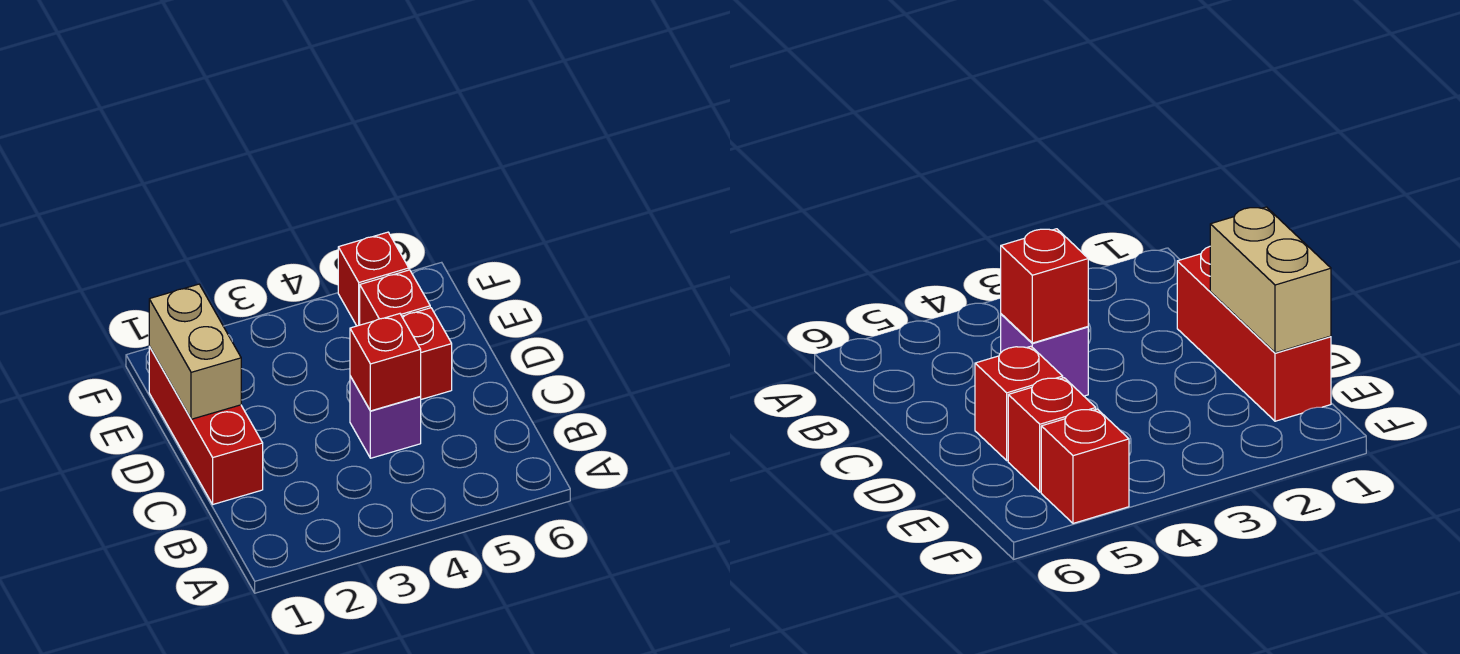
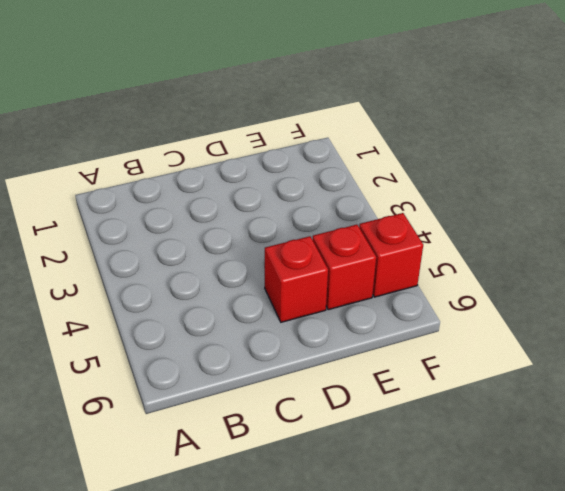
none -> red 1x3 brick [149,346,263,504]
none -> purple 1x1 brick [350,376,421,458]

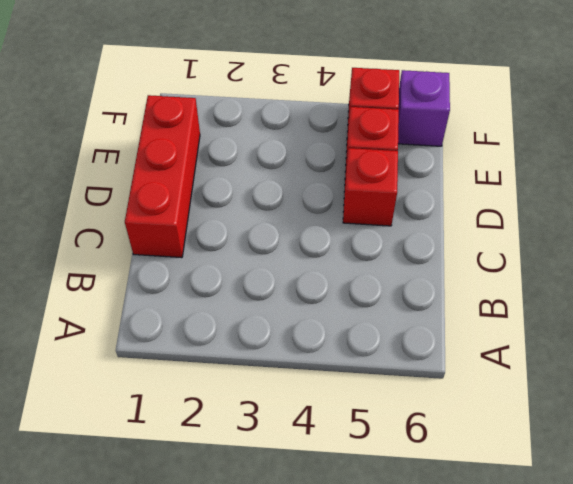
purple 1x1 brick [398,70,450,146] -> purple 1x1 brick moved to [350,376,421,458]
none -> red 1x1 brick [350,314,421,411]
none -> tan 1x2 brick [149,284,241,419]

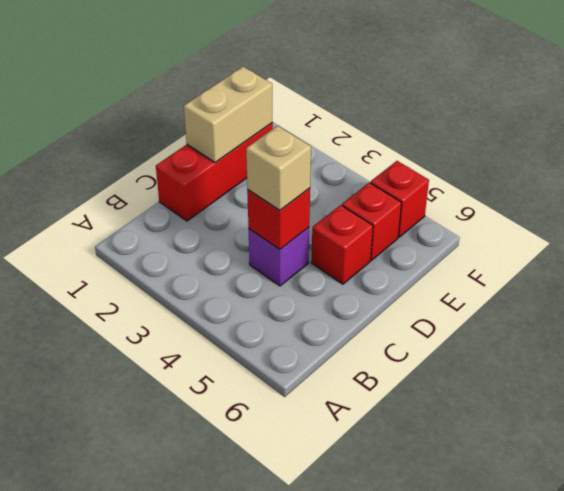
tan 1x1 brick [246,126,311,210] -> none

